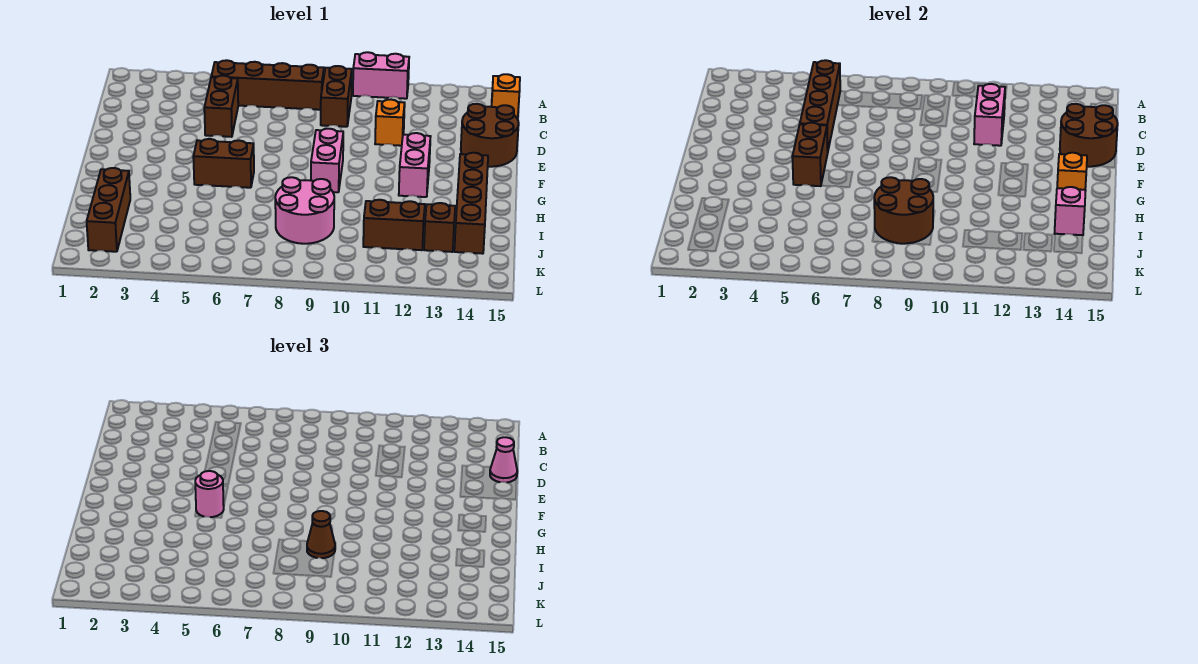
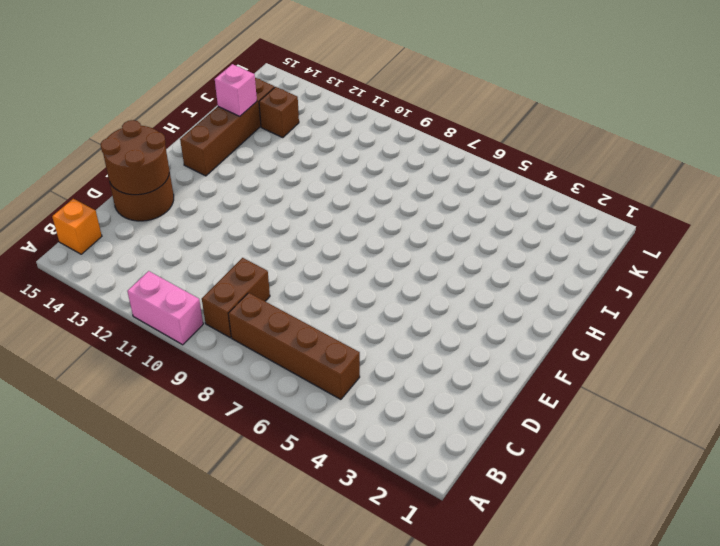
none -> brown 1x2 brick [204,75,238,137]
none -> orange 1x1 brick [375,99,405,146]
none -> pink 1x2 brick [311,129,343,192]

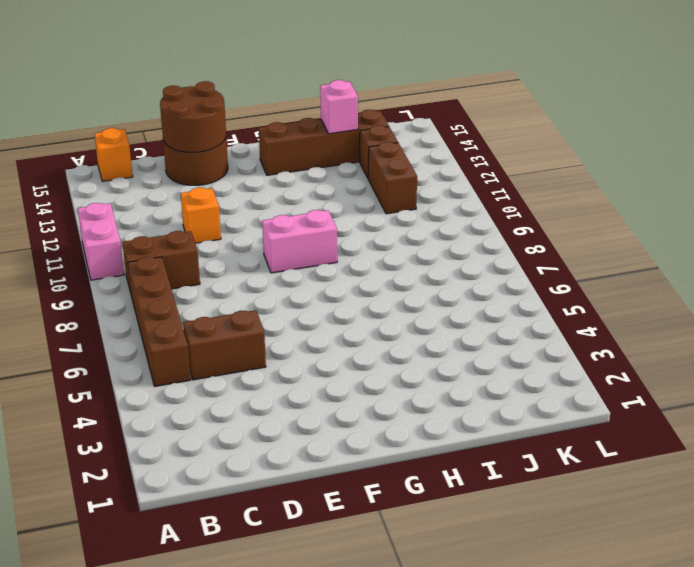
none -> pink 1x2 brick [399,133,431,197]
none -> brown 1x2 brick [193,139,254,188]
none -> brown 1x3 brick [87,168,130,252]

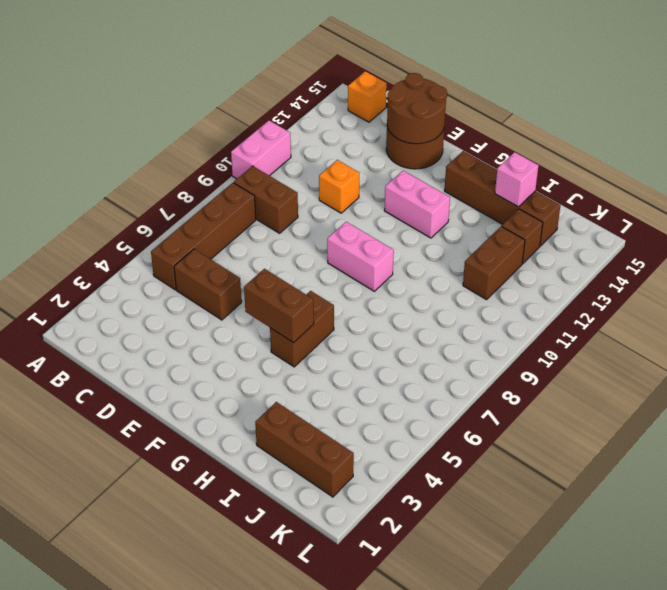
none -> pink 2x2 round brick [275,177,334,244]
none -> brown 1x4 brick [800,60,840,149]
none -> pink 1x2 brick [974,84,1005,146]

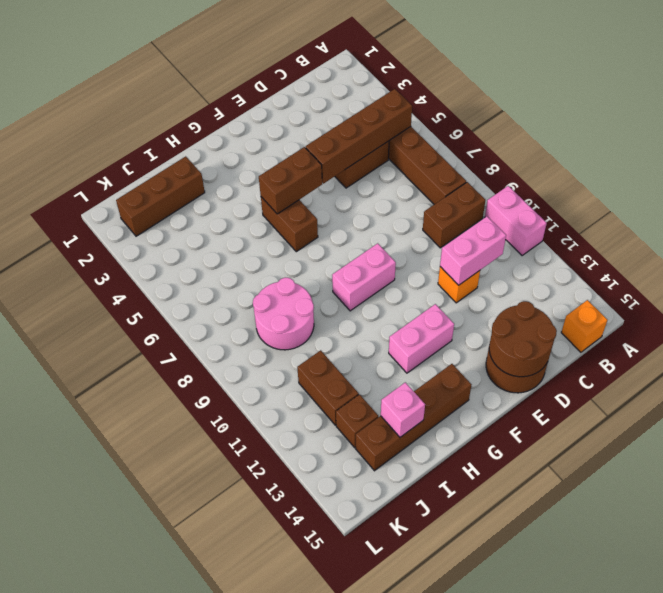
none -> orange 1x1 brick [1057,153,1087,190]
none -> brown 2x2 round brick [874,177,933,244]
none -> pink 1x1 cone [490,437,517,483]

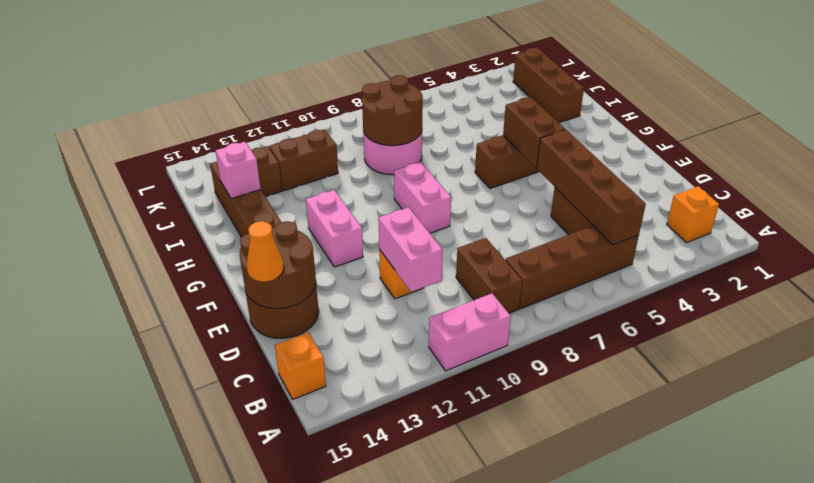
orange 1x1 brick [667,186,719,243] -> orange 1x1 brick moved to [1057,153,1087,190]
orange 1x1 cone [247,221,284,282] -> pink 1x1 cone [490,437,517,483]
none -> pink 1x1 round brick [195,471,224,517]
none -> brown 1x1 cone [307,511,335,558]

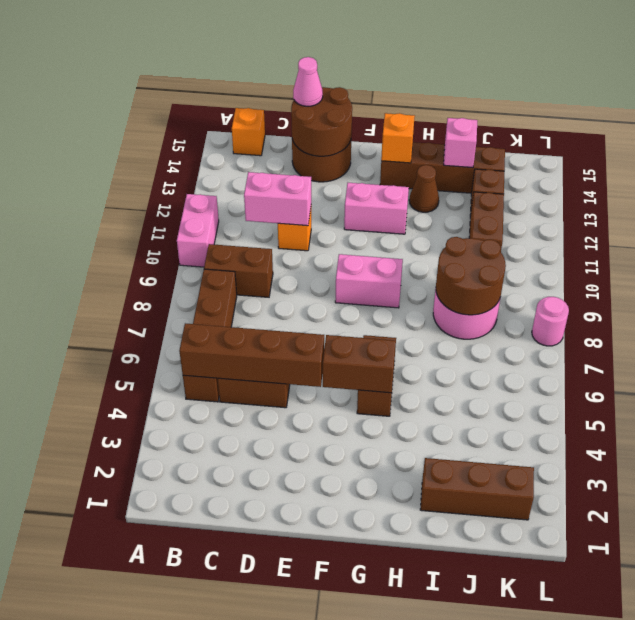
brown 1x1 cone [409,165,439,212] -> brown 1x1 cone moved to [307,511,335,558]
pink 1x1 round brick [532,297,569,346] -> pink 1x1 round brick moved to [195,471,224,517]

